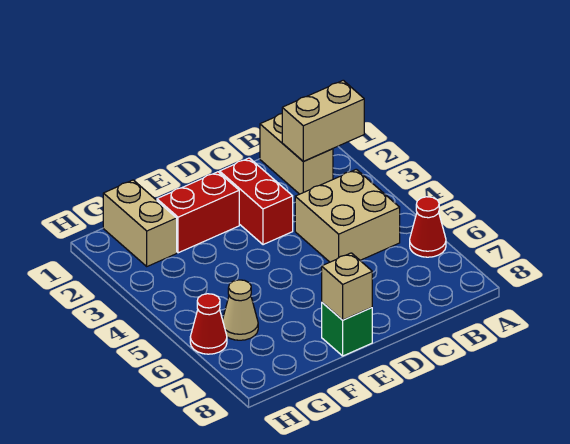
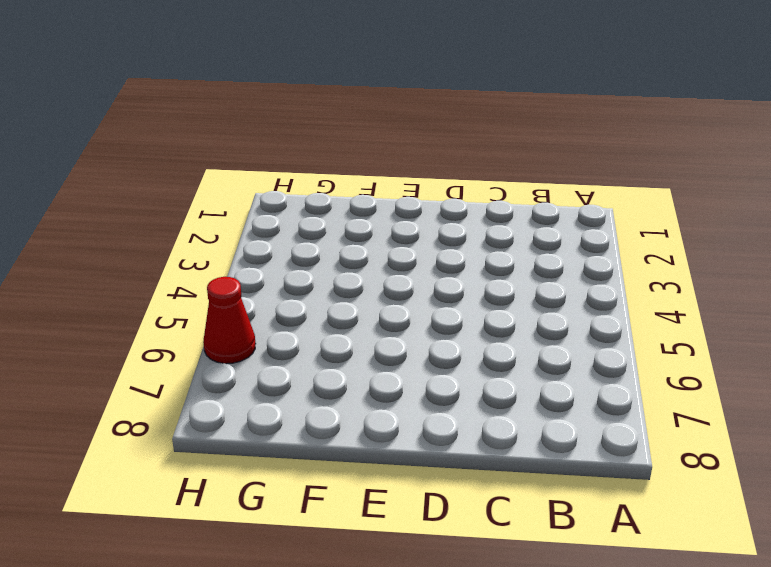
none -> red 1x1 cone [410,197,446,257]
none -> tan 1x2 brick [260,114,333,194]

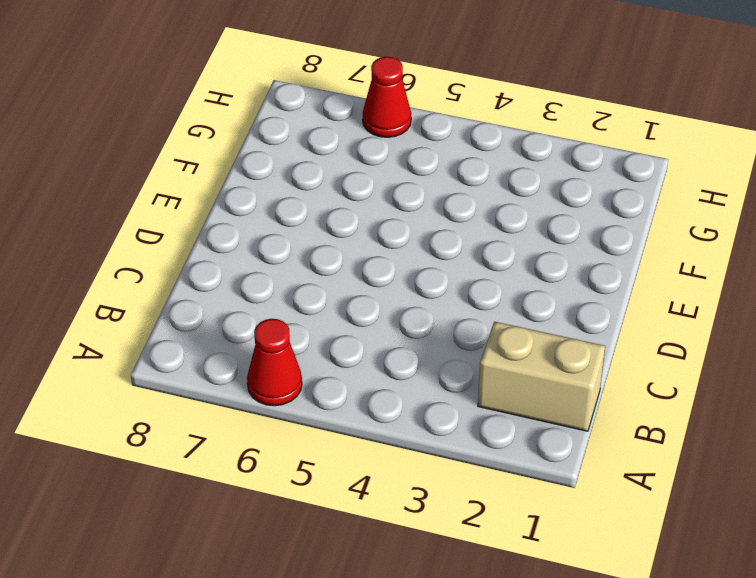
none -> tan 2x2 brick [295,169,400,262]
none -> red 1x2 brick [220,158,293,245]

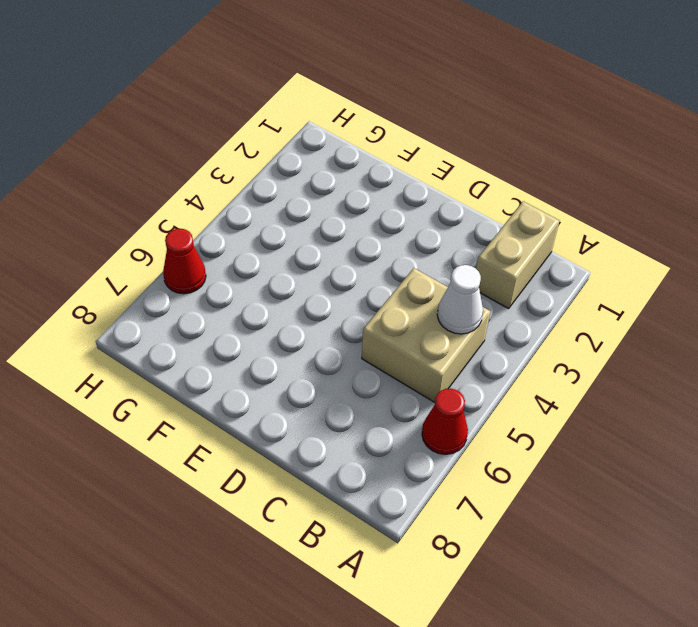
white 1x1 cone [437,265,483,334] -> none
none -> red 1x2 brick [220,158,293,245]
none -> red 1x2 brick [157,172,239,253]

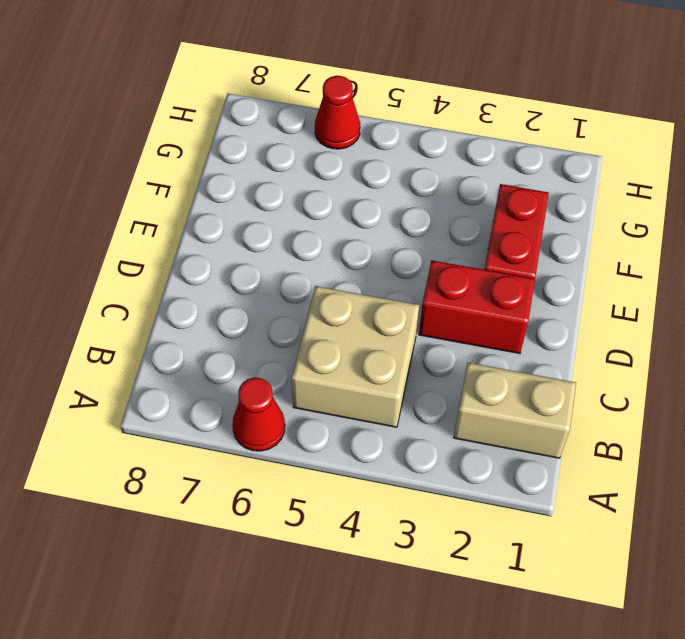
none -> green 1x1 brick [322,303,372,356]
none -> tan 1x2 brick [103,180,177,266]

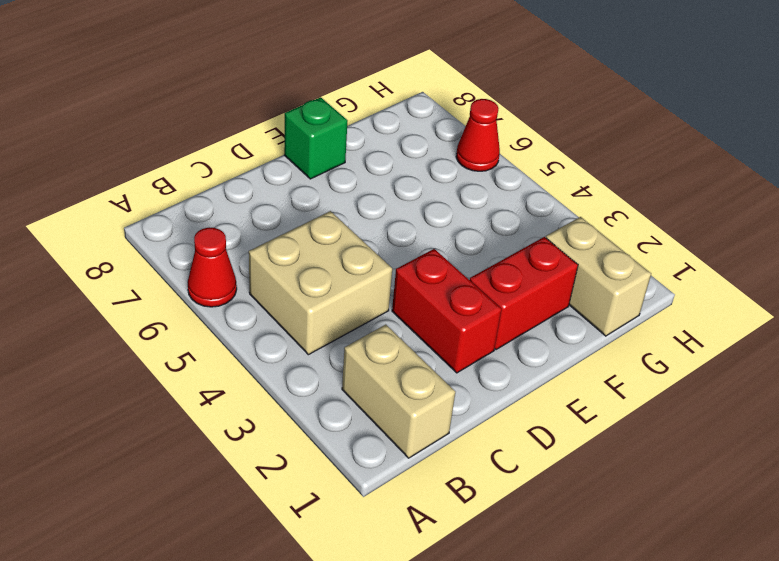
none -> tan 1x1 cone [223,280,258,340]
none -> tan 1x2 brick [282,80,364,161]

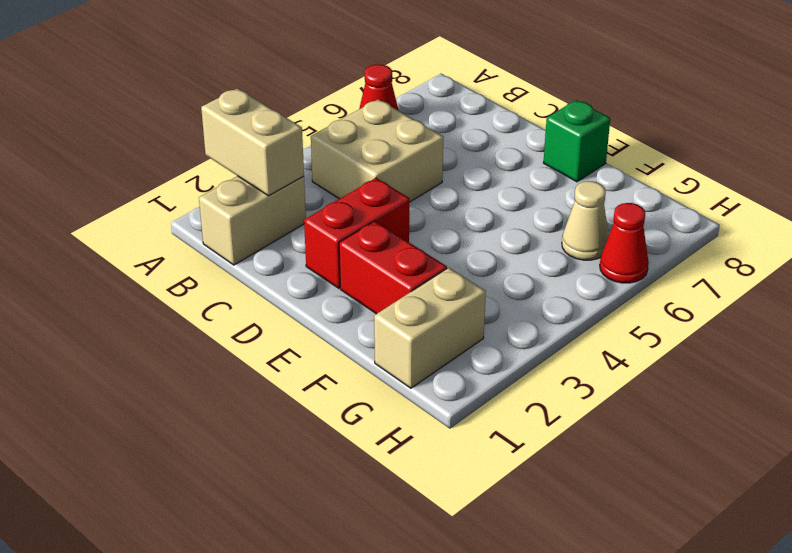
none -> tan 1x1 brick [322,253,372,320]

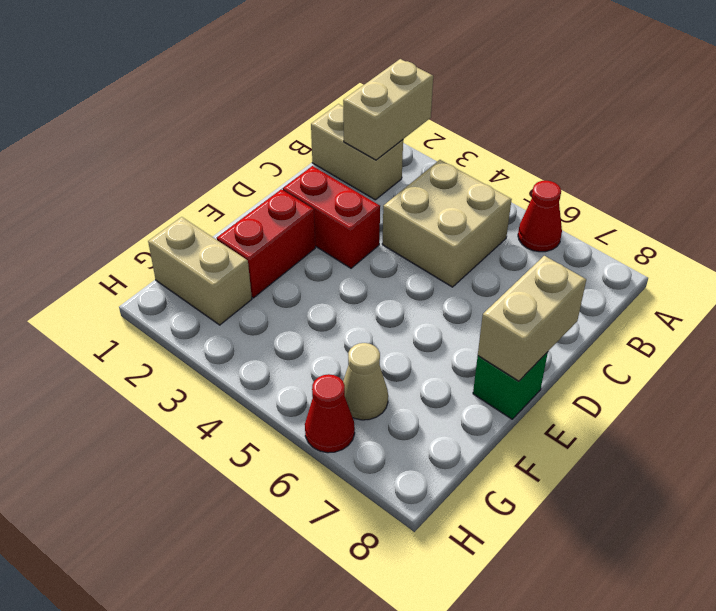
tan 1x2 brick [478,256,586,381] -> tan 1x1 brick [322,253,372,320]

